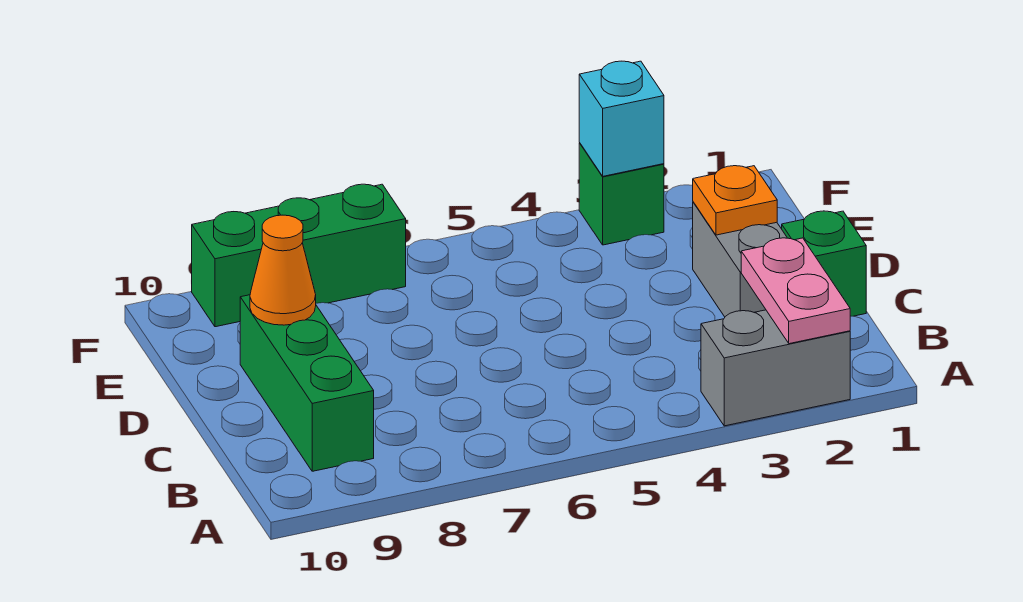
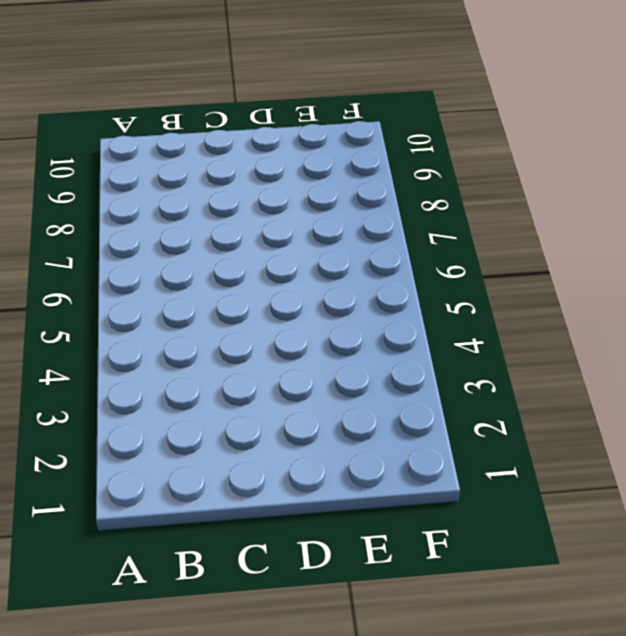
none -> grey 1x2 brick [701,310,850,426]
none -> green 1x3 brick [240,295,374,471]

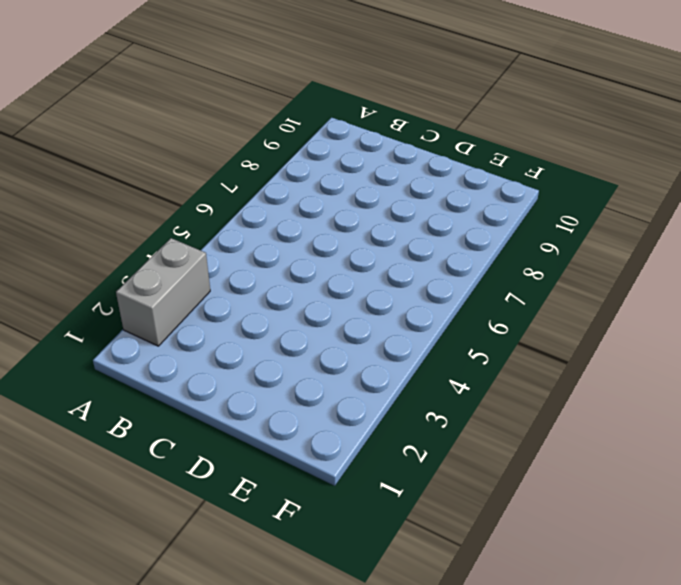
none -> green 1x3 brick [240,295,374,471]
none -> green 1x1 brick [782,211,866,316]

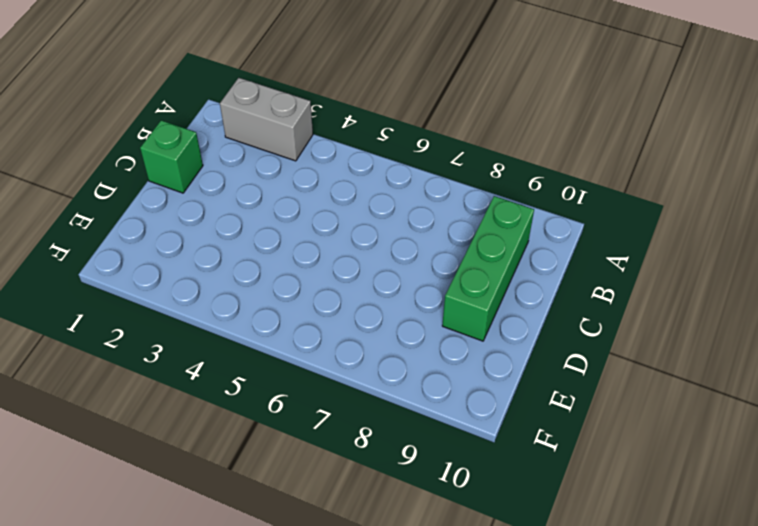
none -> grey 1x2 brick [693,202,787,317]
none -> green 1x1 brick [579,143,664,245]

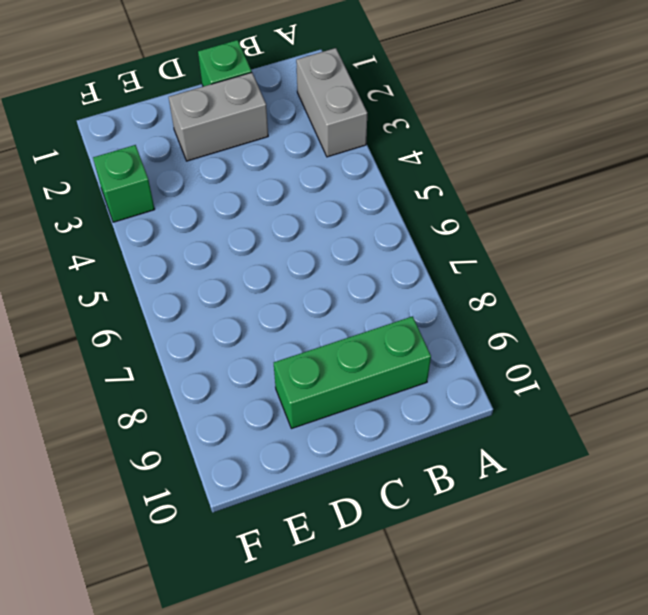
none -> green 1x3 brick [192,184,406,327]
none -> pink 1x2 plate [741,238,850,344]

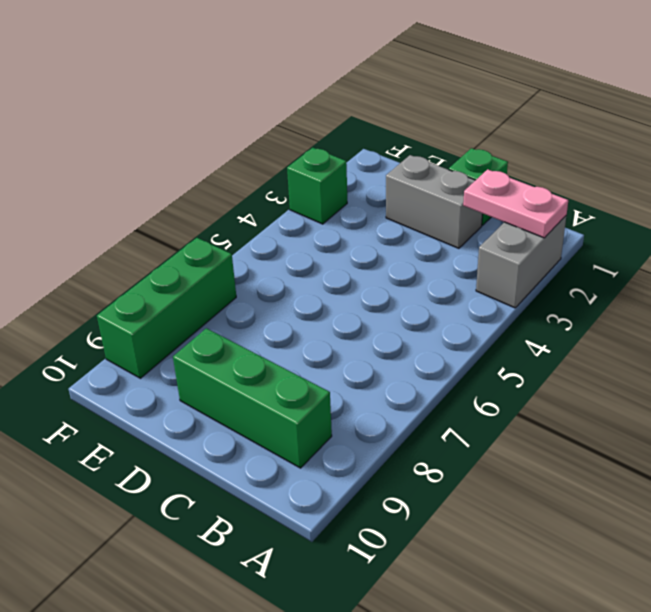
none -> orange 1x1 plate [693,166,777,235]
none -> orange 1x1 cone [250,215,316,325]

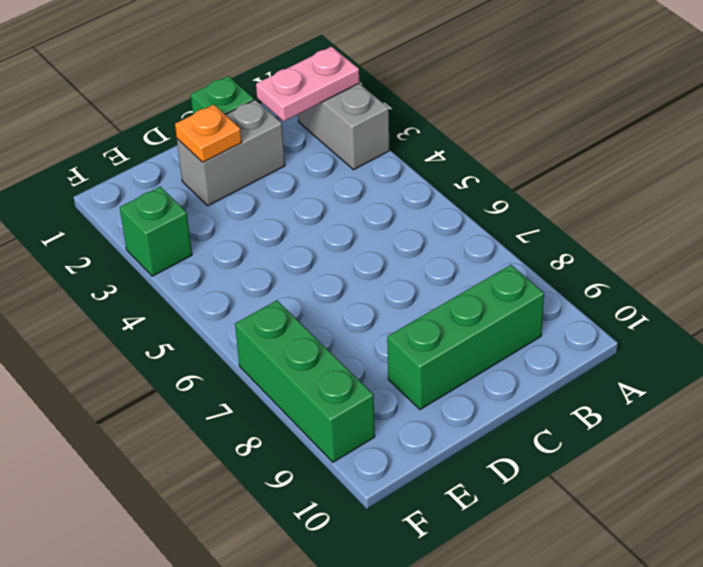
none -> orange 1x1 cone [250,215,316,325]
none -> cyan 1x1 brick [579,61,664,176]

